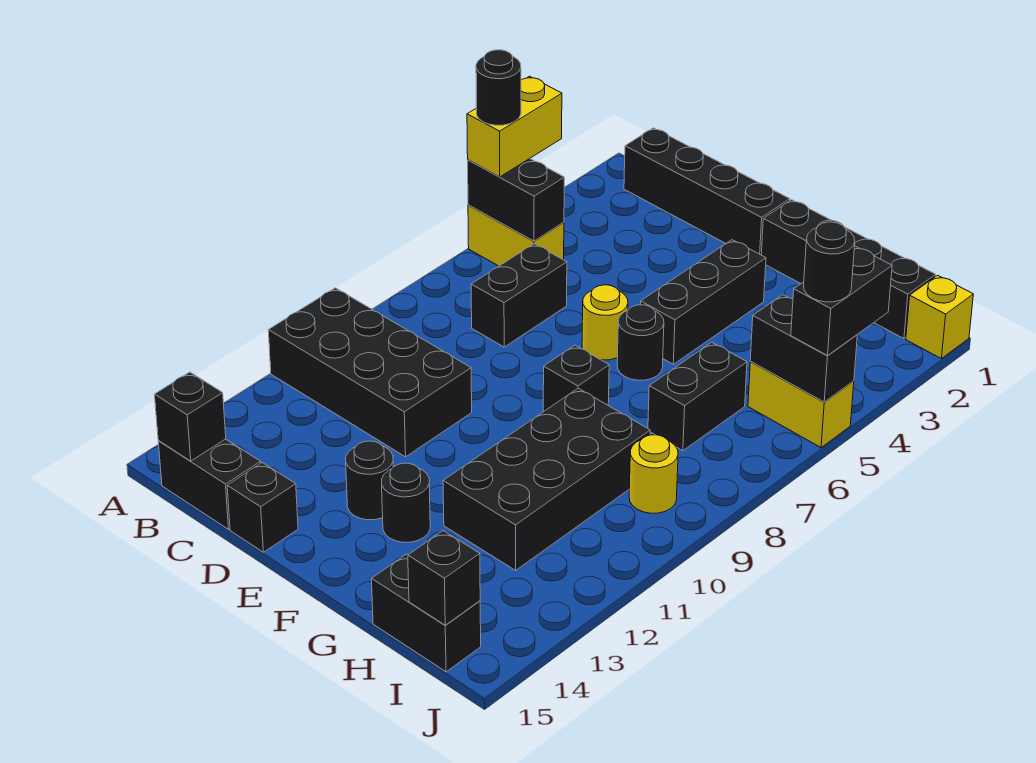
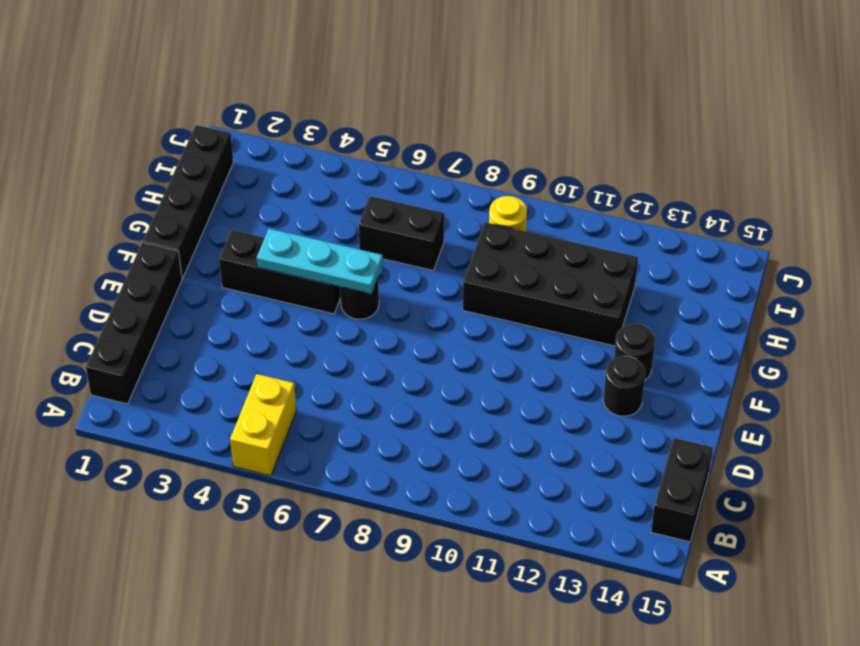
cyan 1x3 plate [257,229,383,294] -> none
none -> black 2x4 brick [268,288,472,457]
none -> black 1x2 brick [471,244,567,347]
none -> black 1x1 brick [227,463,298,552]

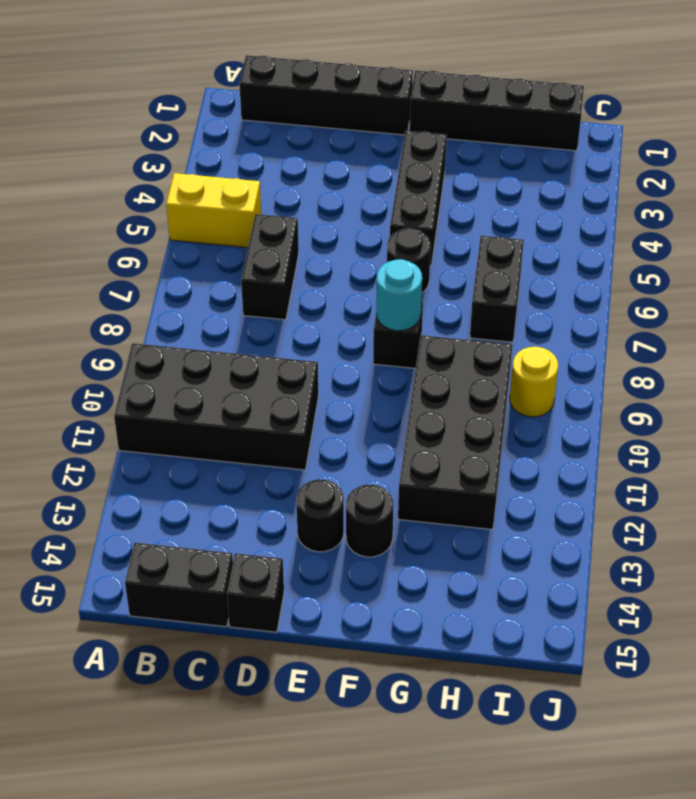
cyan 1x1 round brick [376,259,422,331] -> none
none -> yellow 1x1 round brick [582,285,628,360]
none -> black 1x2 brick [372,554,481,672]
none -> yellow 1x2 brick [748,362,854,448]

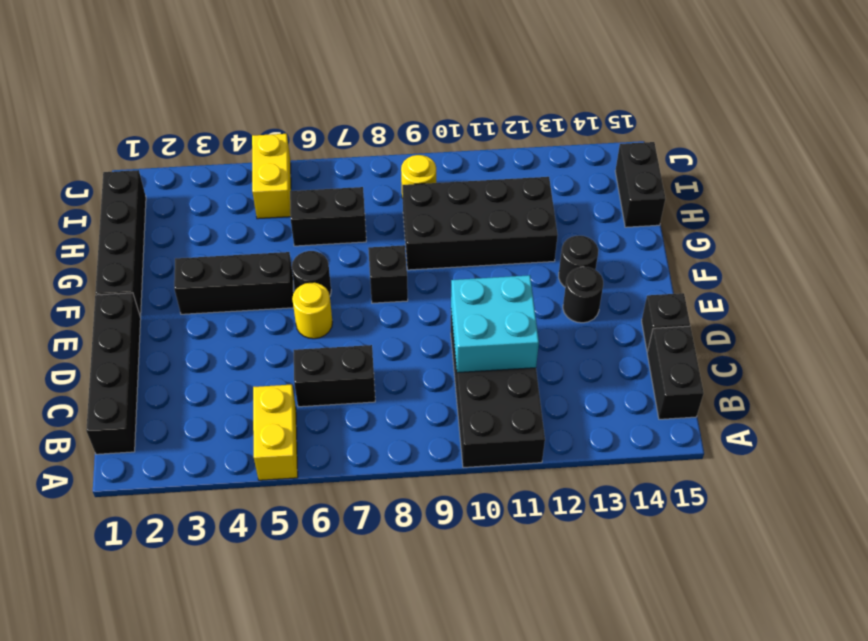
cyan 2x2 brick [451,275,539,373] -> none
none -> yellow 1x1 brick [906,275,973,358]
none -> black 1x2 brick [468,159,564,241]
none -> black 1x1 brick [154,372,226,461]

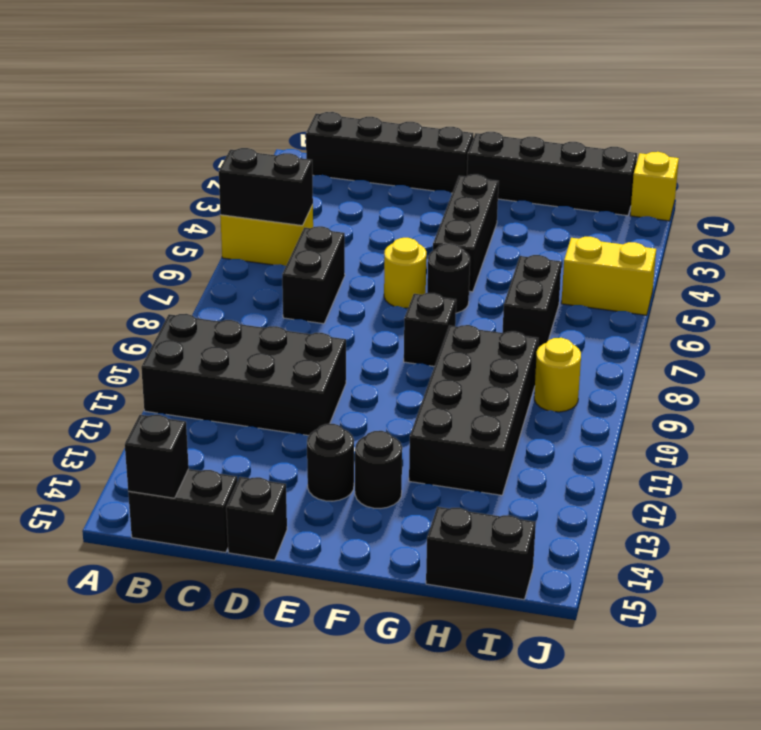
none -> black 1x2 brick [750,295,857,402]
none -> black 1x1 brick [408,531,480,625]
none -> yellow 1x2 brick [467,76,562,177]

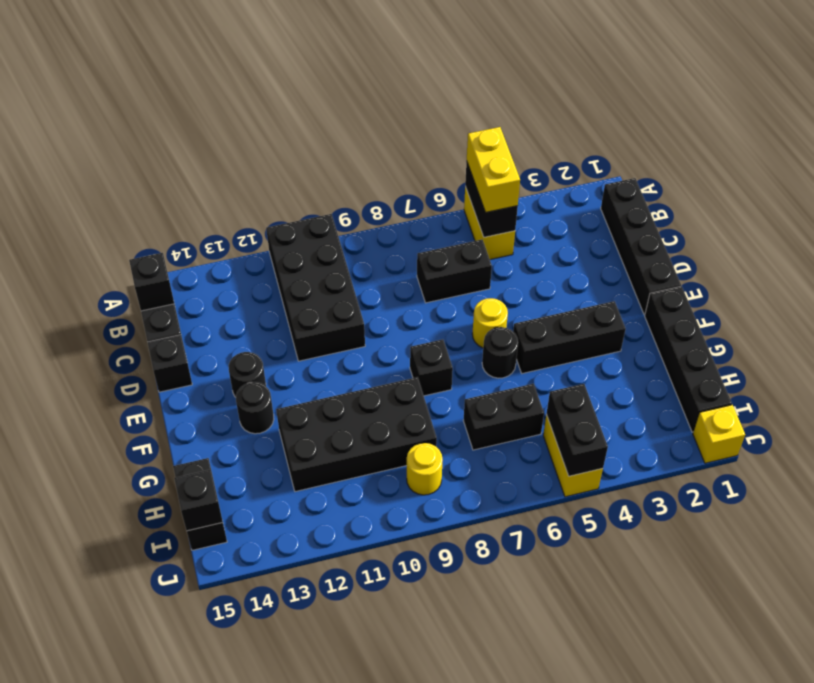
yellow 1x2 brick [467,127,520,212] -> yellow 1x2 brick turned to [467,76,562,177]
none -> black 1x2 brick [791,246,892,356]
none -> black 1x1 round brick [476,50,521,125]
none -> black 1x1 round brick [804,222,855,302]

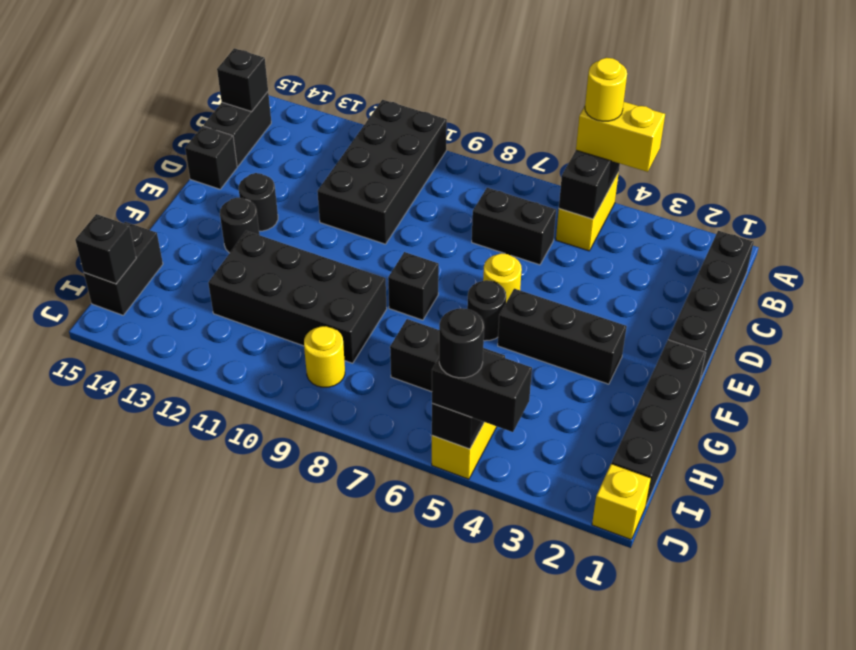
yellow 1x1 round brick [585,58,627,121] -> black 1x1 round brick [476,50,521,125]

